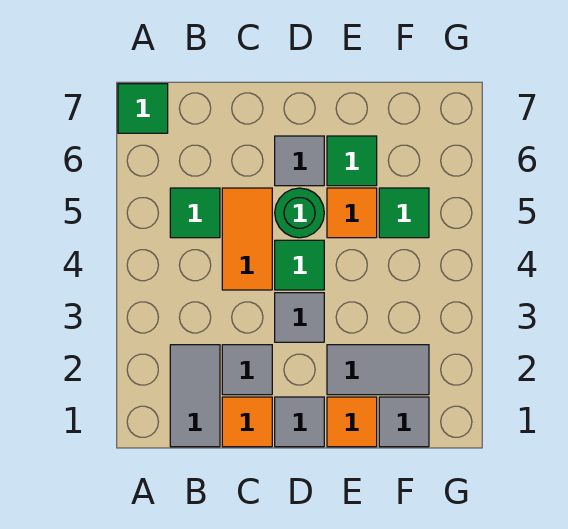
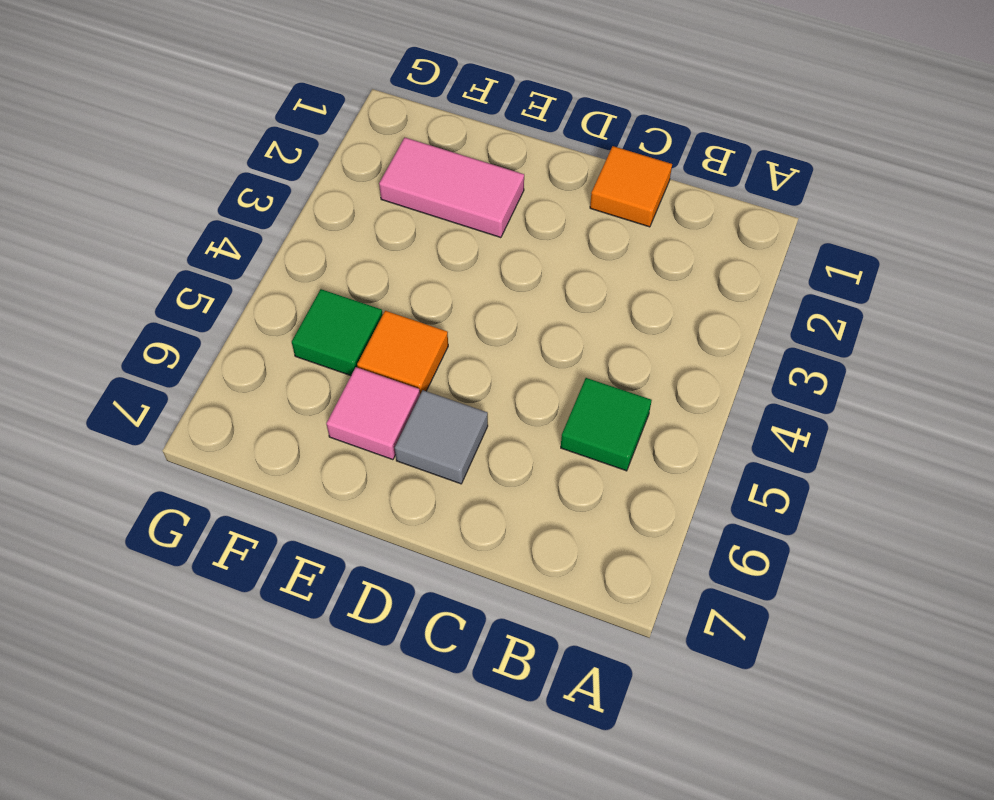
pink 1x2 tile [379,138,524,238] -> grey 1x2 tile [327,345,429,395]
pink 1x1 tile [326,367,420,460] -> green 1x1 tile [327,136,377,186]
none -> green 1x1 tile [118,84,168,133]
none -> grey 1x2 tile [170,345,220,447]
none -> grey 1x1 tile [222,345,272,395]

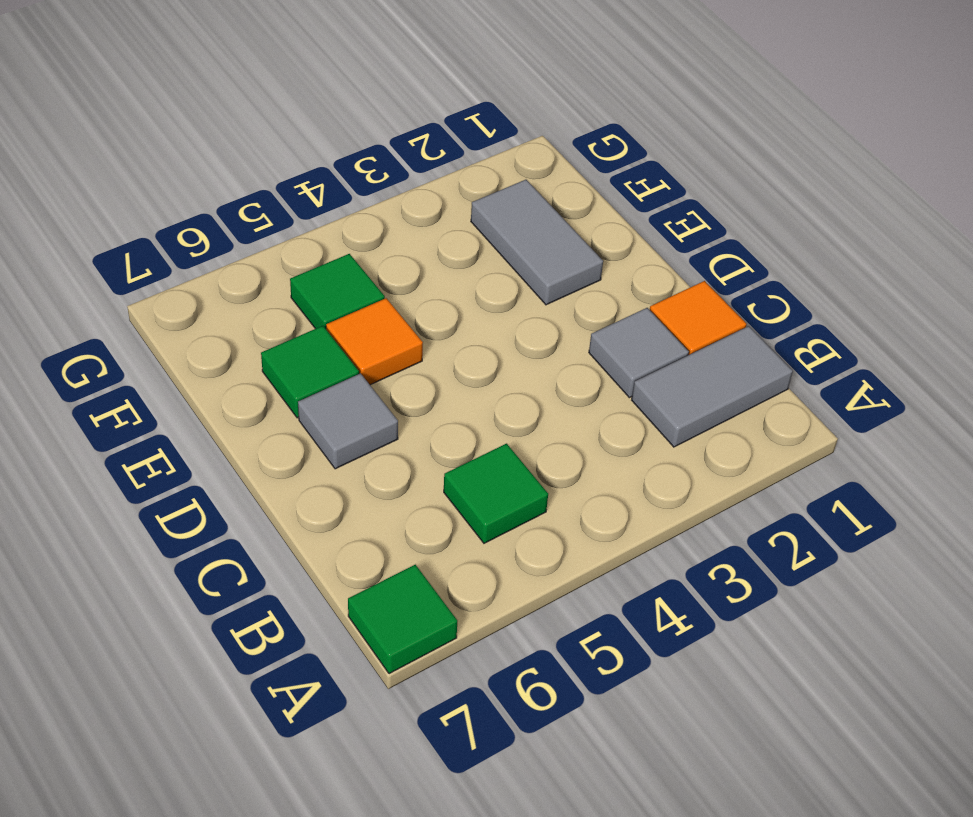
none -> orange 1x2 tile [222,188,272,290]
none -> grey 1x1 tile [275,397,324,447]
none -> grey 1x1 tile [275,293,324,342]

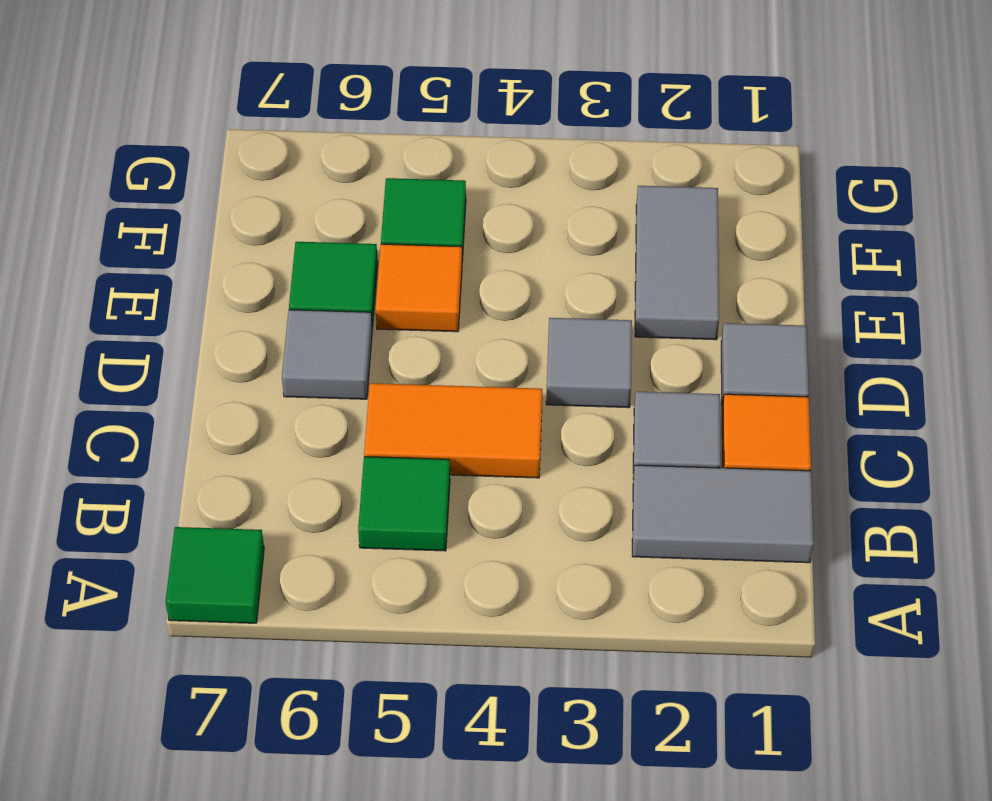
none -> green 1x1 tile [275,240,324,290]
none -> green 1x1 round brick [275,188,324,238]
none -> orange 1x1 tile [327,397,377,447]

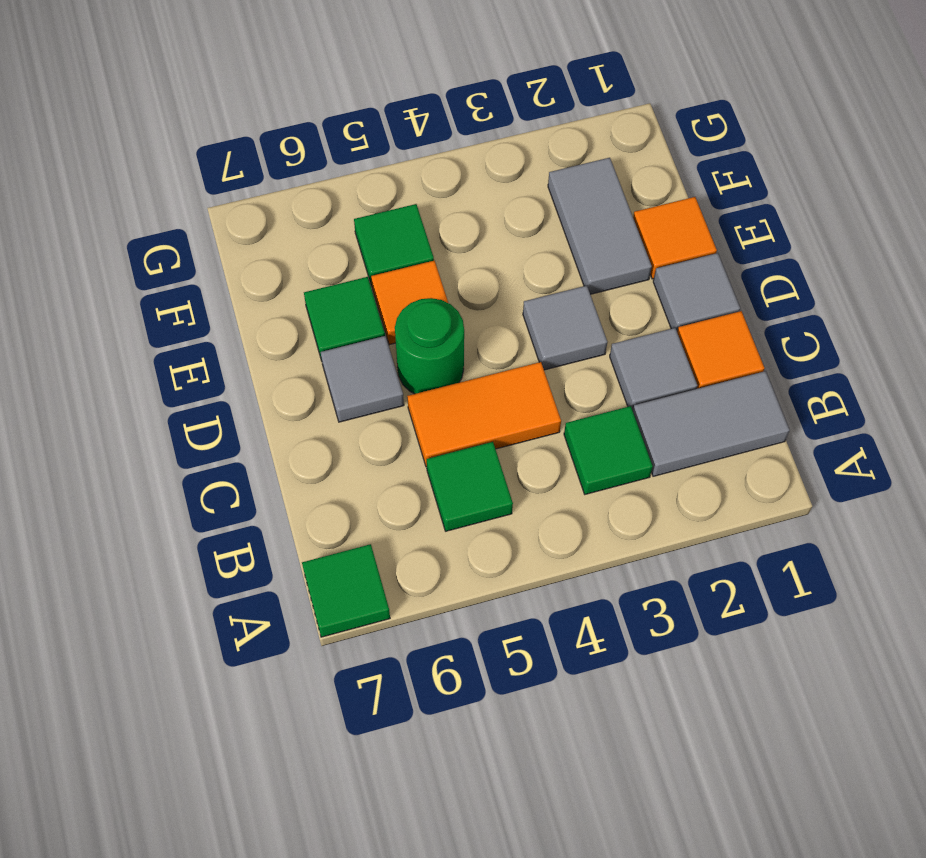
green 1x1 tile [564,406,653,494] -> green 1x1 tile moved to [275,240,324,290]
none -> grey 1x1 tile [379,397,429,447]

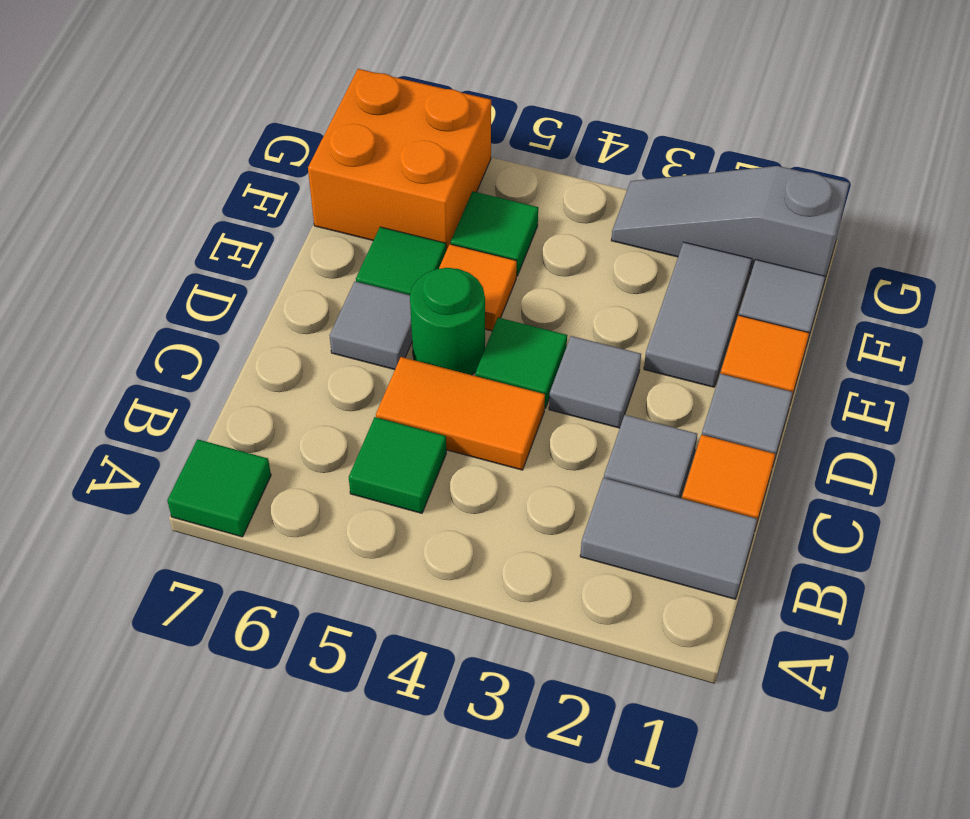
orange 2x2 brick [308,69,491,251] -> none
grey 1x3 slope [611,166,849,285] -> none

